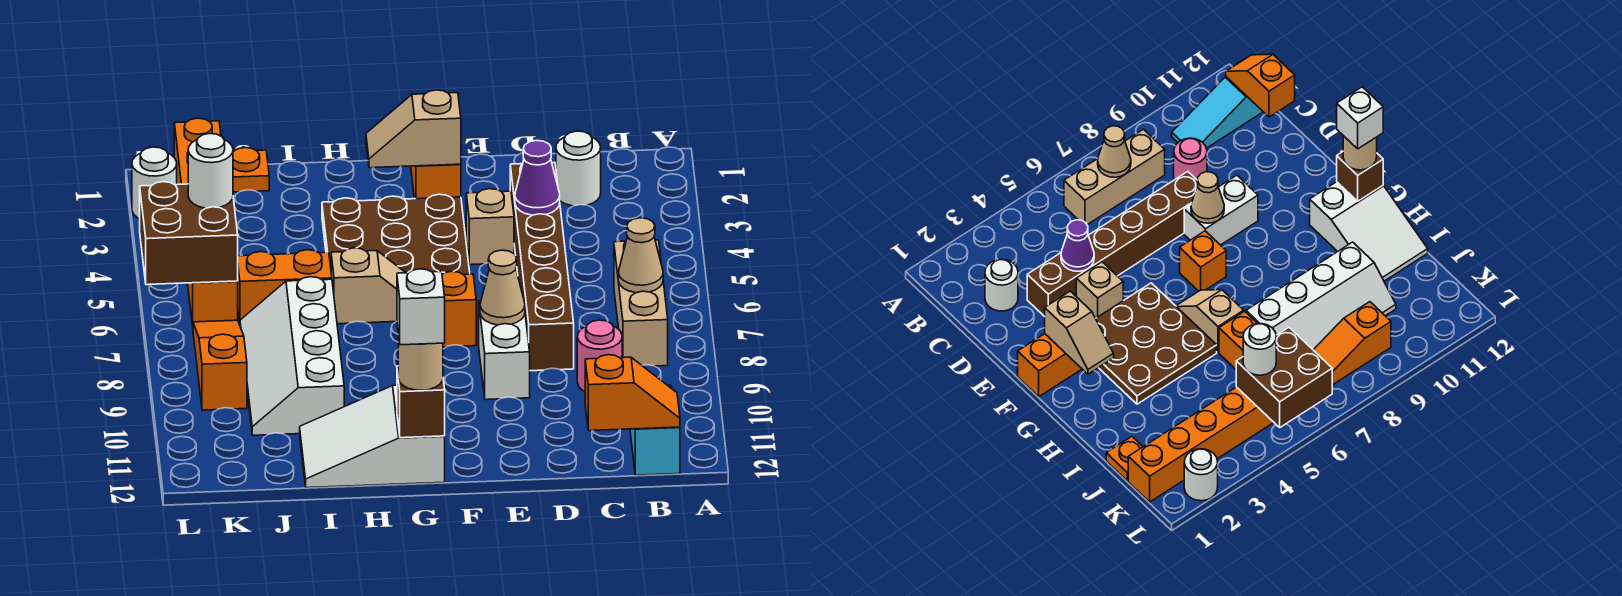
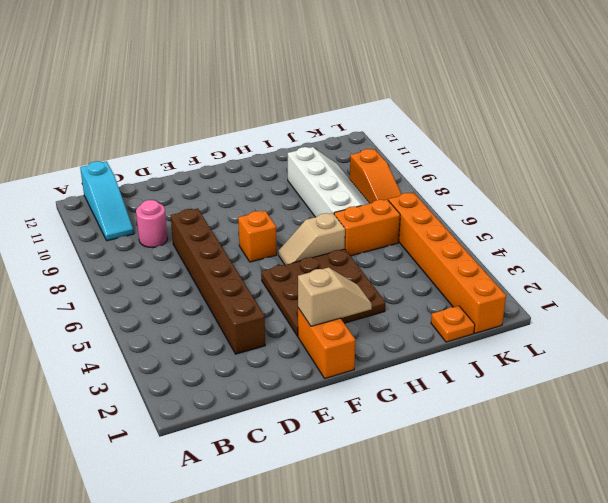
none -> tan 1x3 brick [614,240,668,366]
none -> white 1x1 round brick [556,131,601,206]
none -> tan 1x1 brick [466,189,514,265]

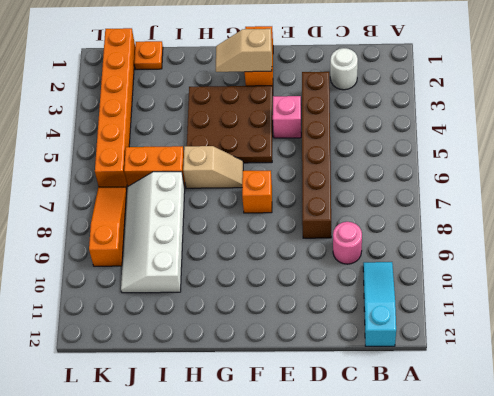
pink 1x1 brick [273,96,301,138] -> tan 1x1 brick [466,189,514,265]
none -> tan 1x3 brick [614,240,668,366]
none -> white 1x2 brick [479,301,530,400]
none -> white 2x3 slope [300,385,445,488]

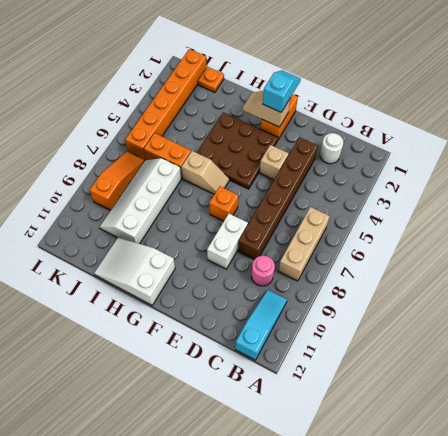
cyan 1x2 slope [263,70,301,112] -> none
none -> white 1x1 round brick [132,147,177,219]
none -> tan 1x1 cone [618,218,663,293]
none -> orange 1x2 slope [585,355,680,431]

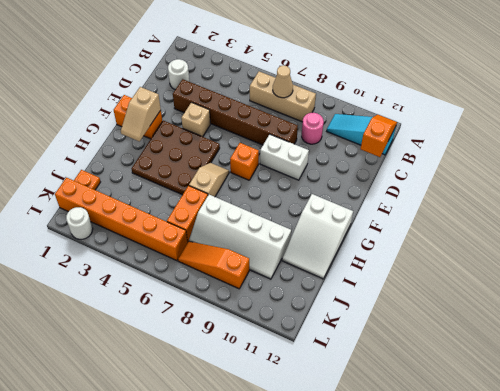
none -> purple 1x1 cone [515,141,560,215]
none -> tan 1x1 cone [480,250,525,325]
none -> brown 1x1 brick [397,366,445,438]

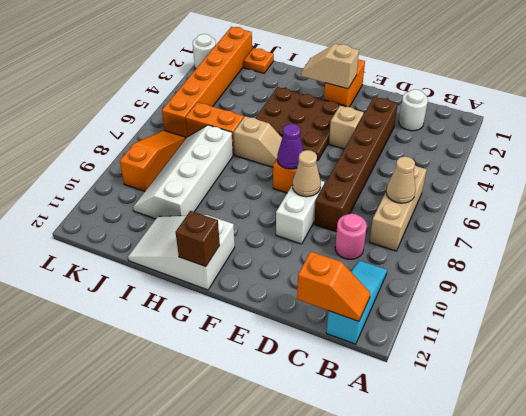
purple 1x1 cone [277,124,304,169] -> purple 1x1 cone moved to [515,141,560,215]
none -> brown 2x2 brick [140,182,238,285]
none -> tan 1x1 round brick [398,334,443,390]
none -> white 1x1 round brick [188,133,233,208]

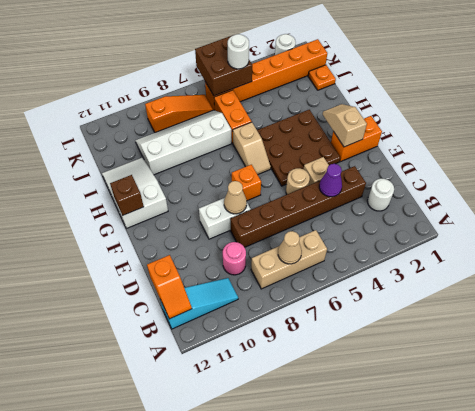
tan 1x1 round brick [286,168,310,194] -> tan 1x1 round brick moved to [398,334,443,390]
none -> white 1x1 brick [397,269,445,345]

